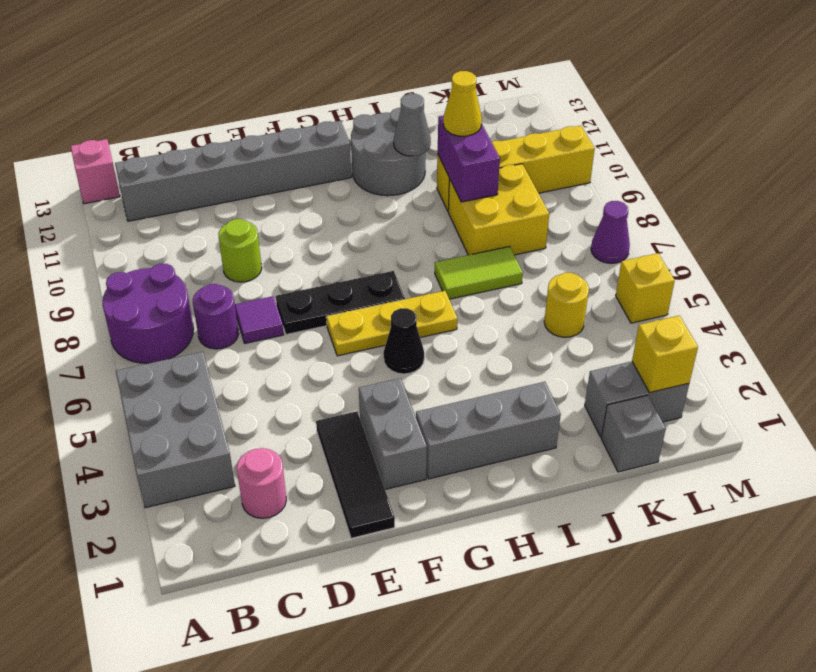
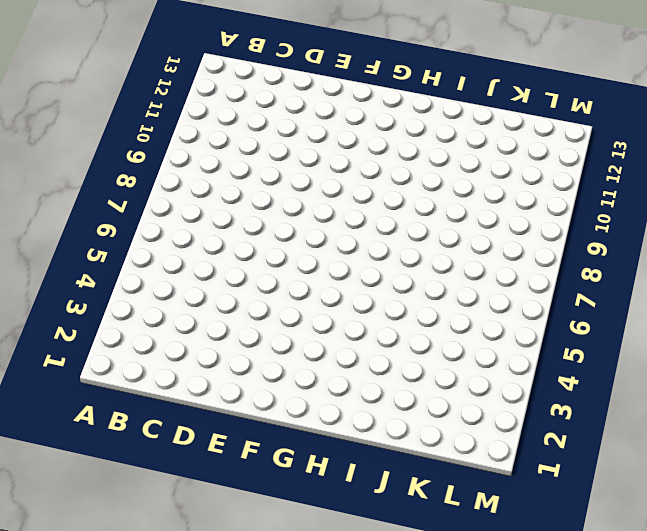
none -> grey 2x3 brick [116,352,235,508]
none -> purple 2x2 round brick [102,264,194,363]
none -> pink 1x1 brick [71,139,120,204]

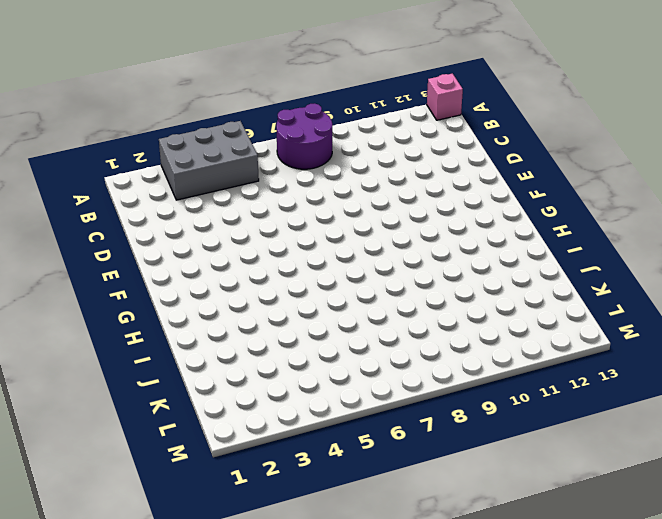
none -> grey 1x6 brick [115,121,351,221]
none -> pink 1x1 round brick [237,448,286,518]
none -> purple 1x1 round brick [193,284,239,349]

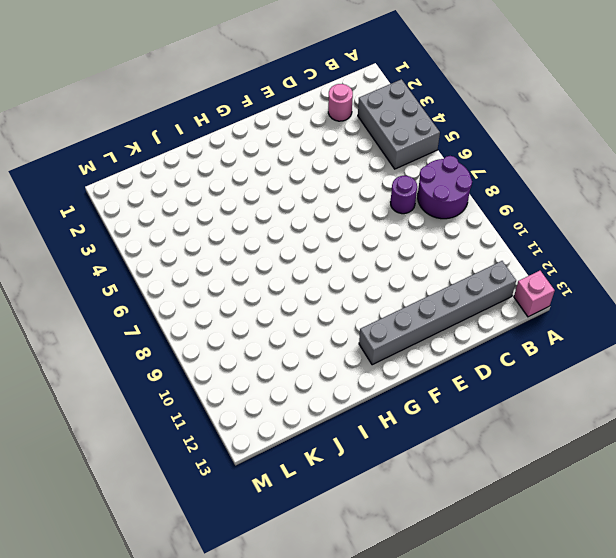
none -> purple 1x1 tile [235,296,284,343]
none -> lime 1x1 round brick [218,219,262,282]
none -> black 1x3 tile [316,411,395,538]

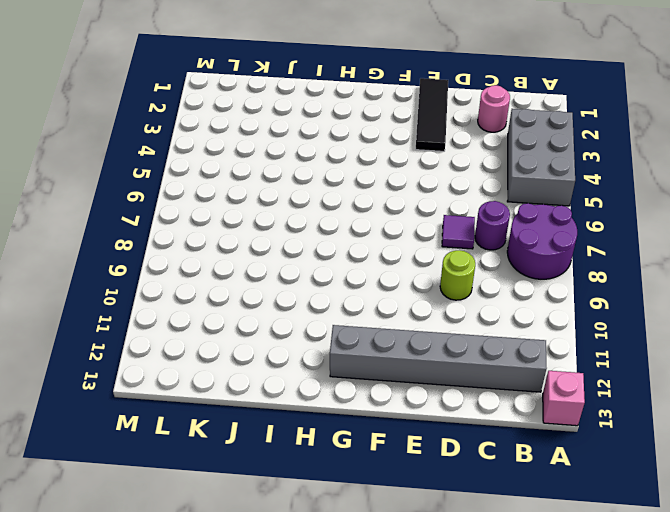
none -> black 1x3 plate [276,271,405,335]
none -> grey 1x2 brick [359,378,427,489]
none -> yellow 1x3 plate [326,291,458,356]

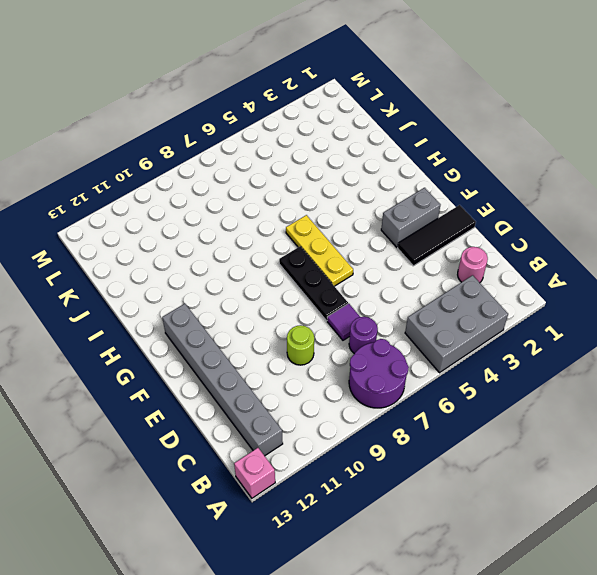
none -> grey 1x3 brick [416,382,561,479]
none -> black 1x1 cone [383,308,424,374]
none -> grey 2x2 round brick [351,108,426,196]

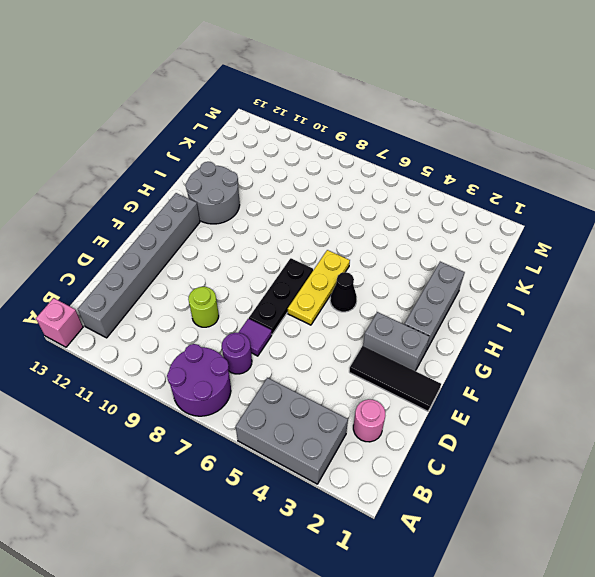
none -> lime 1x2 tile [435,246,523,299]
none -> yellow 2x2 brick [448,164,549,255]
none -> yellow 1x4 brick [437,126,595,211]

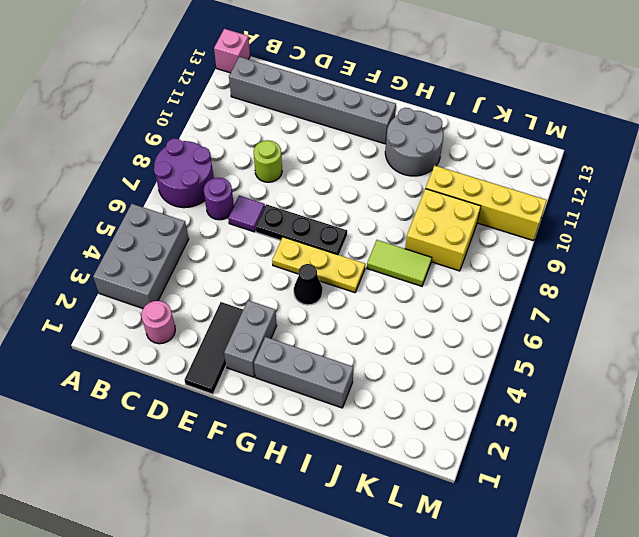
none -> grey 1x1 brick [601,395,666,472]
none -> grey 1x2 brick [585,362,689,437]
none -> yellow 1x1 round brick [544,273,589,337]

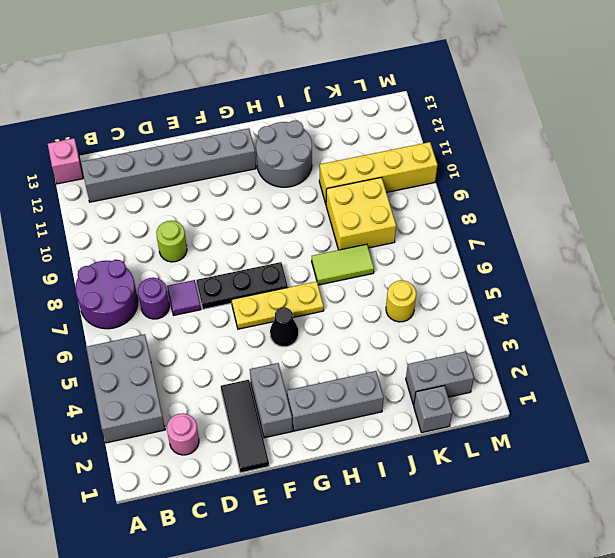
none -> yellow 1x1 brick [616,253,675,323]
none -> purple 1x1 cone [591,201,630,263]
none -> grey 1x1 cone [394,94,431,156]

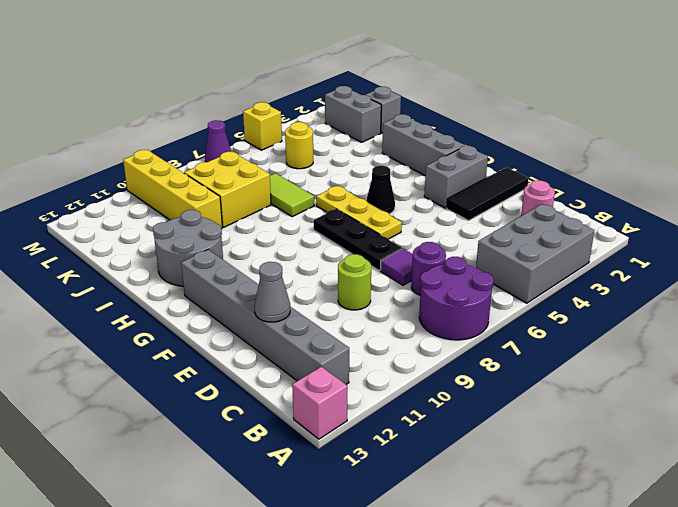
grey 1x1 cone [254,262,290,322] -> grey 1x1 cone moved to [394,94,431,156]
none -> purple 1x2 brick [438,115,500,202]
none -> yellow 1x1 brick [632,316,698,393]
none -> yellow 1x1 cone [443,71,482,136]

